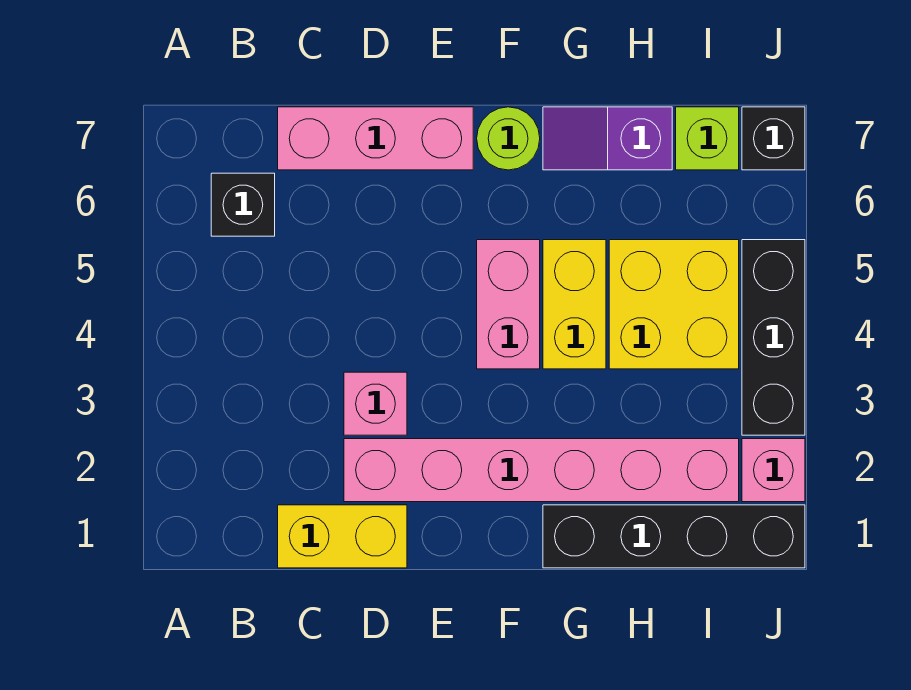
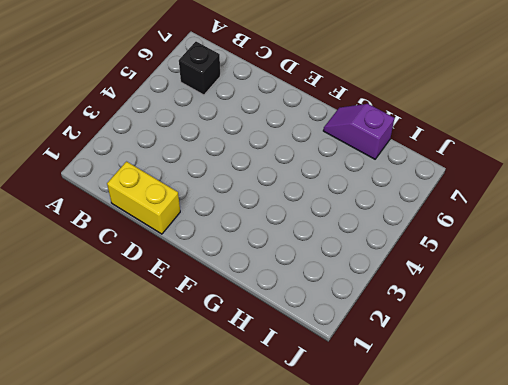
none -> pink 1x3 brick [278,107,473,170]
none -> pink 1x6 brick [344,439,739,502]
none -> pink 1x1 brick [344,372,407,435]

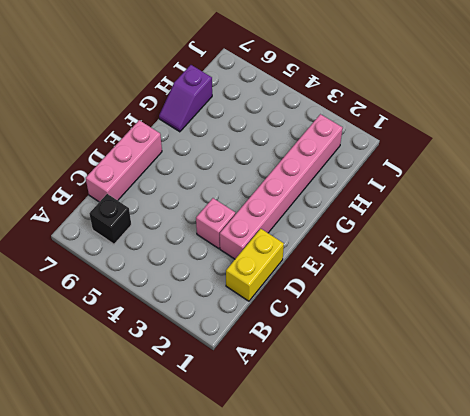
none -> pink 1x2 brick [477,240,540,369]
none -> lime 1x1 round brick [477,107,540,170]
none -> black 1x4 brick [543,505,805,568]

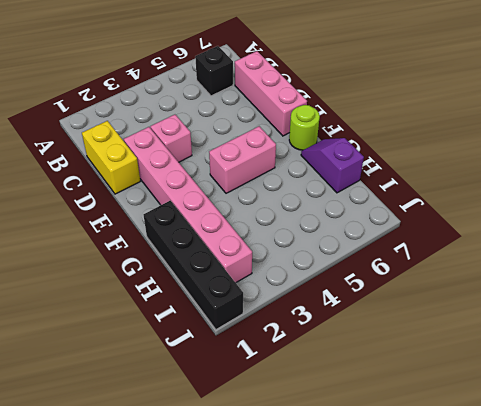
none -> yellow 1x2 brick [543,240,606,369]
none -> yellow 2x2 brick [609,240,739,369]
none -> lime 1x1 brick [676,107,739,170]

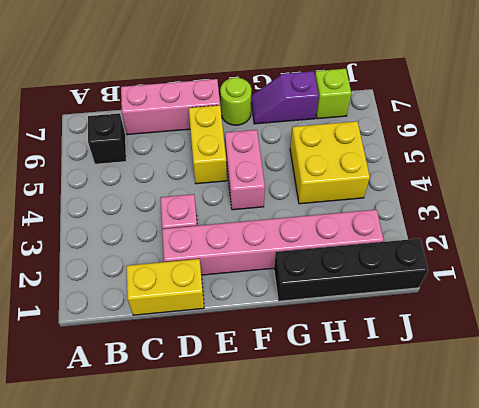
yellow 1x2 brick [189,105,227,184] -> yellow 1x2 brick moved to [543,240,606,369]
none -> pink 1x1 brick [742,439,805,502]
none -> black 1x3 brick [742,240,805,435]
none -> black 1x1 brick [742,107,805,170]

